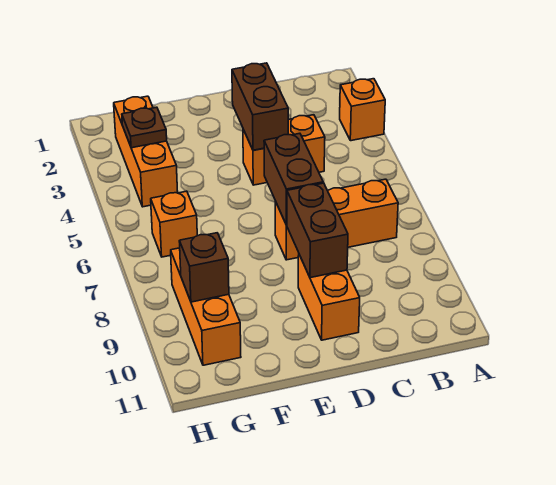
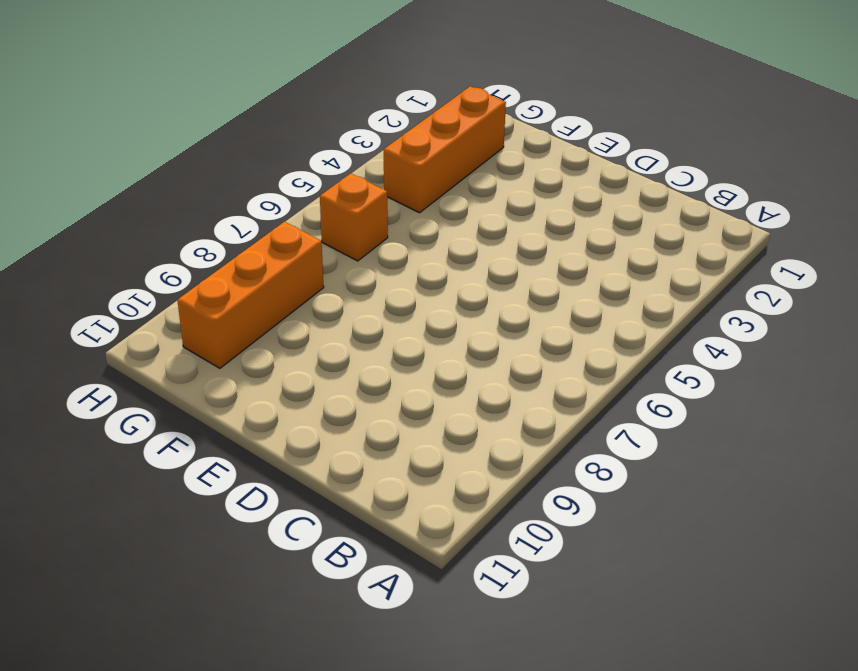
none -> orange 1x1 brick [340,79,385,141]
none -> orange 1x3 brick [275,179,398,260]
none -> orange 1x2 brick [243,115,325,185]

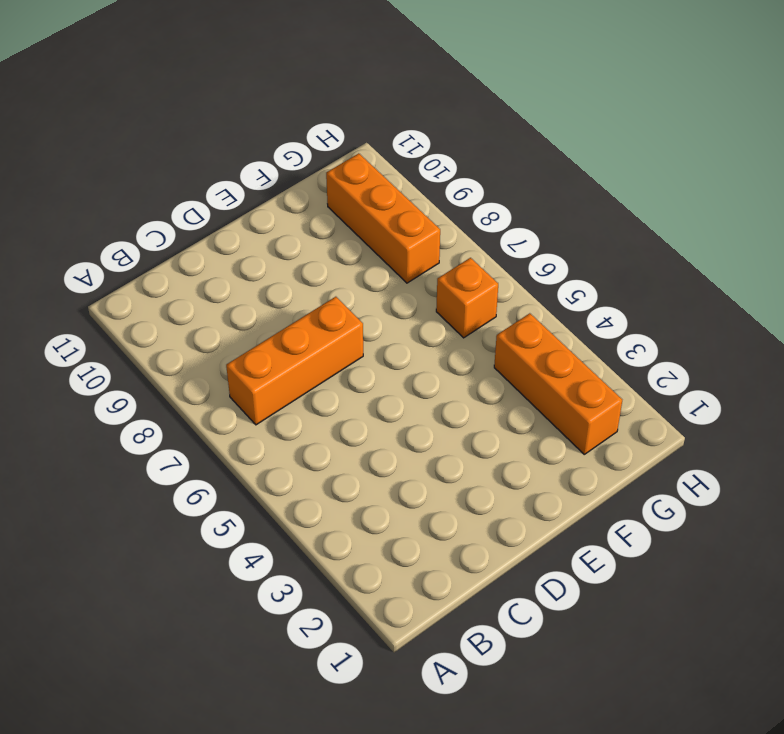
none -> orange 1x1 brick [340,79,385,141]
none -> orange 1x2 brick [243,115,325,185]
none -> orange 1x2 brick [298,255,360,340]

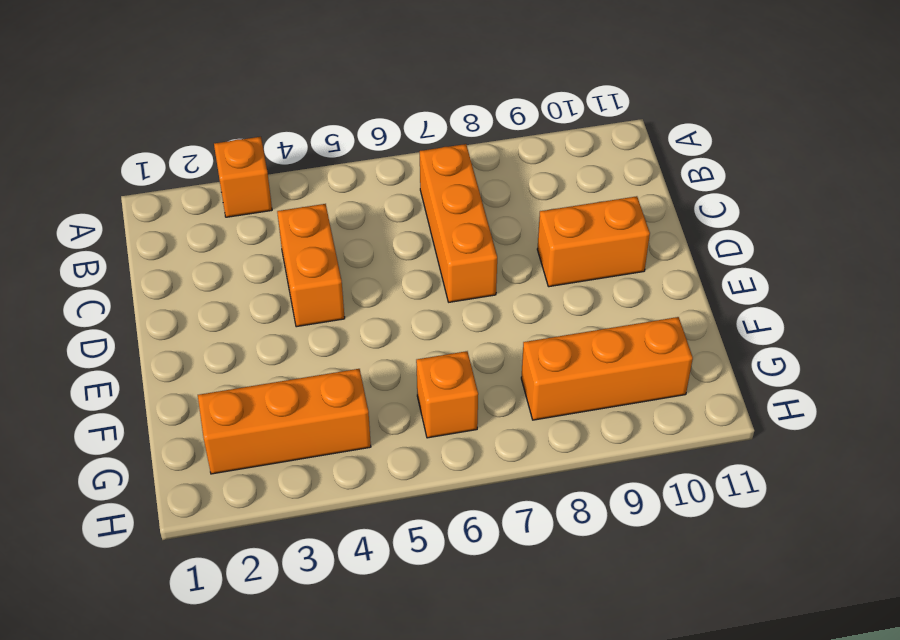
none -> brown 1x2 brick [232,63,288,150]
none -> brown 1x2 brick [264,133,323,225]
none -> brown 1x2 brick [287,183,348,278]

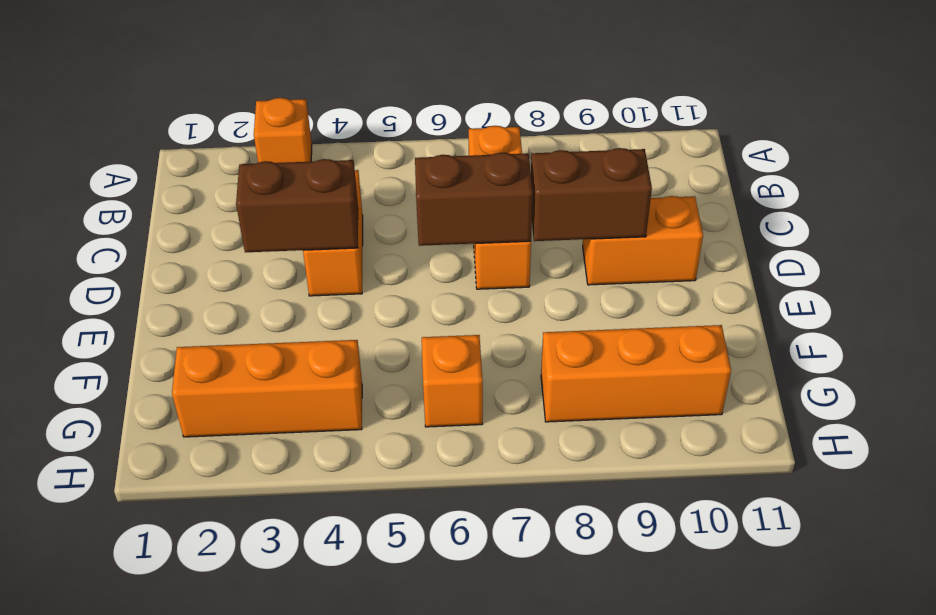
none -> brown 1x1 plate [122,107,167,148]
none -> brown 1x1 brick [179,233,229,302]

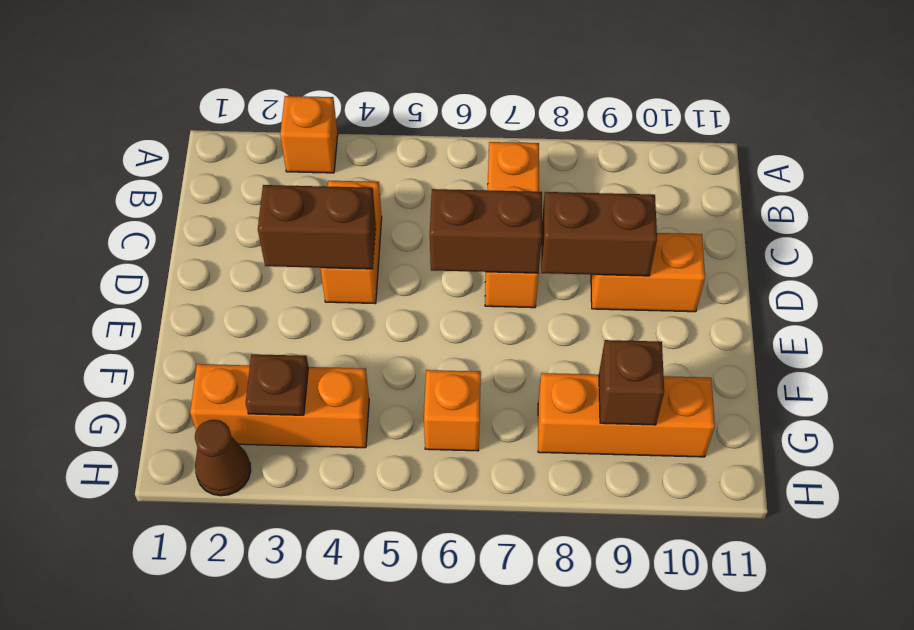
brown 1x1 cone [195,420,251,496] -> none

